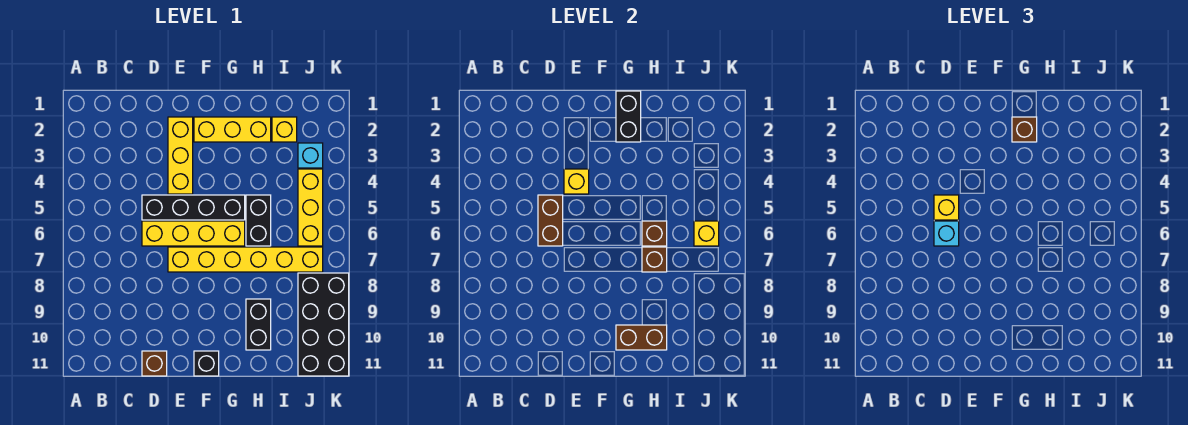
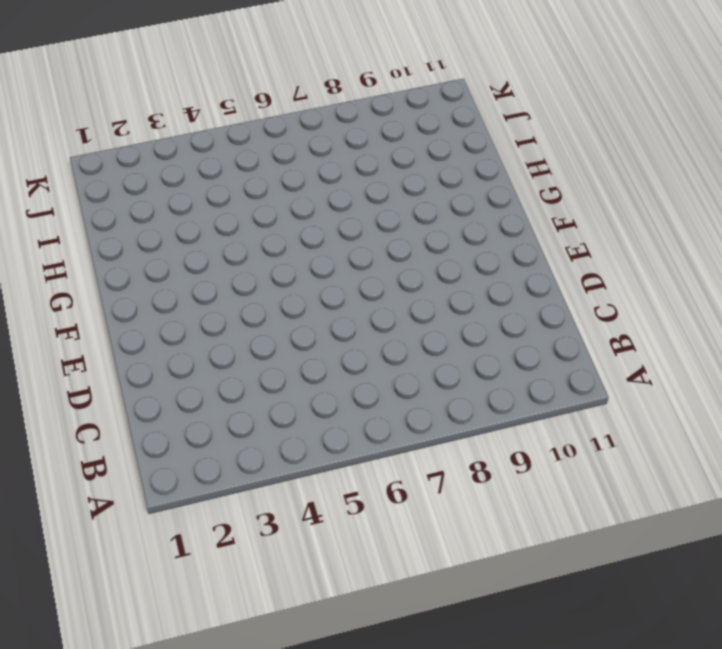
none -> black 1x4 brick [142,195,245,220]
none -> yellow 1x4 brick [142,221,245,246]
none -> brown 1x1 brick [142,351,167,376]

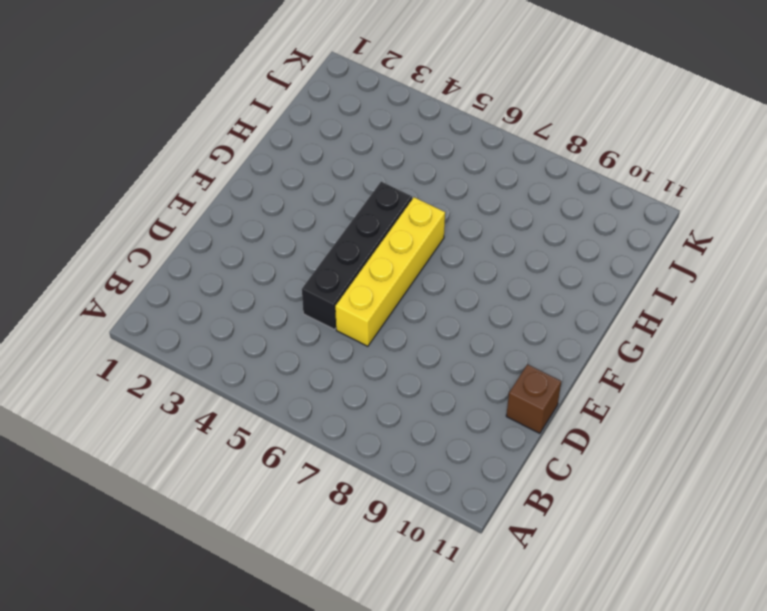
none -> yellow 1x3 brick [168,117,193,194]
none -> yellow 1x6 brick [168,247,323,272]
none -> yellow 1x3 brick [194,117,271,142]

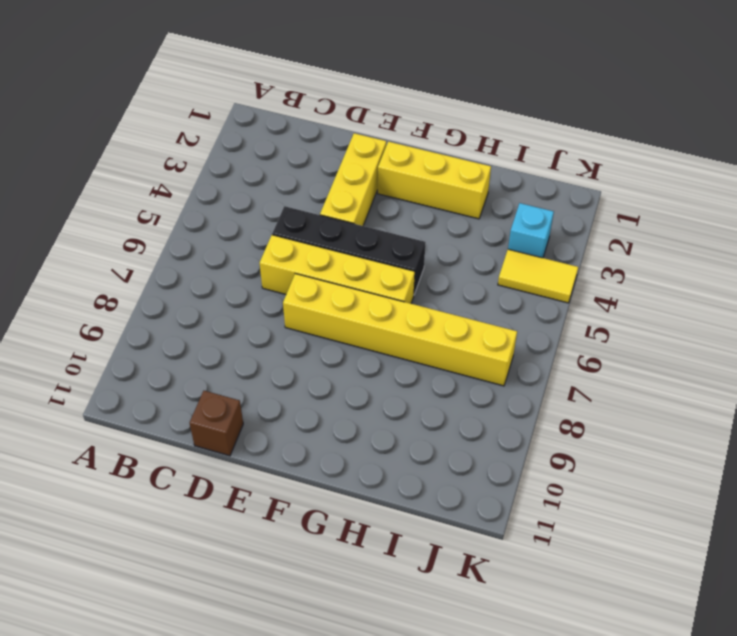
yellow 1x2 tile [498,249,578,303] -> yellow 1x3 brick [298,169,323,246]
none -> black 1x1 brick [194,351,219,376]
none -> black 1x2 brick [246,195,271,246]
none -> black 1x2 brick [246,299,271,350]

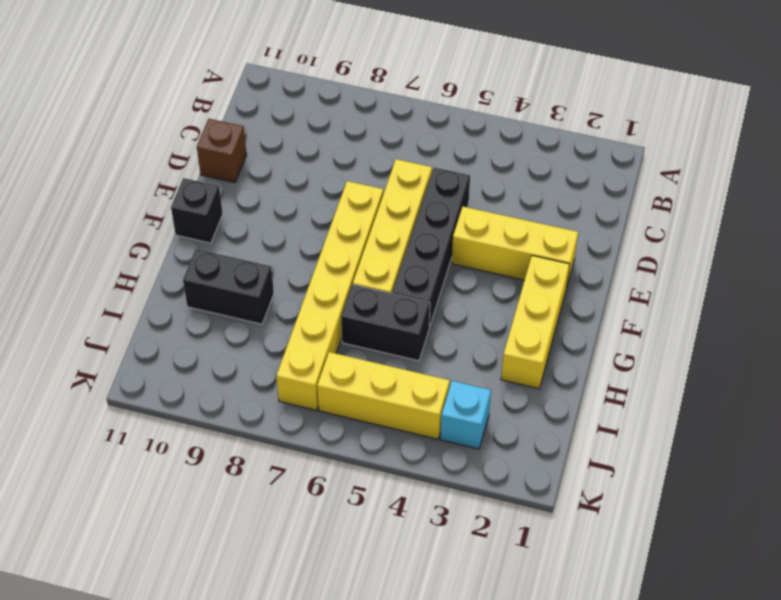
none -> yellow 1x1 brick [272,117,297,142]
none -> black 2x4 brick [298,273,349,376]
none -> brown 1x2 brick [538,195,563,246]

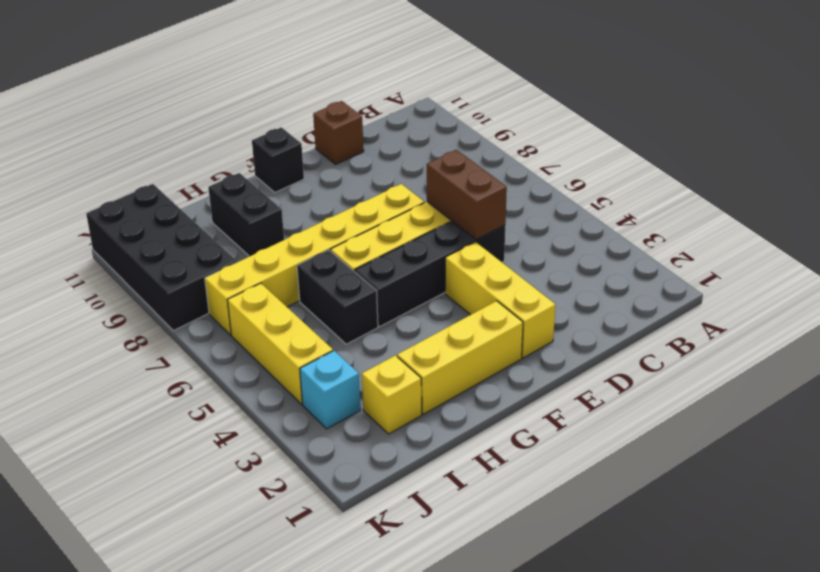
none -> yellow 1x1 brick [564,169,589,194]
none -> black 1x2 brick [616,91,641,142]
none -> brown 1x2 brick [616,325,667,350]

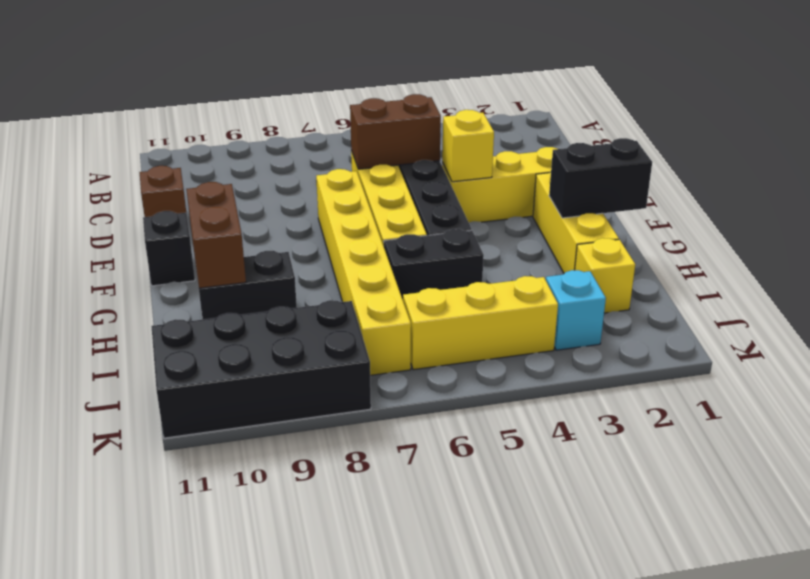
none -> brown 1x1 brick [642,221,667,246]
none -> brown 1x1 brick [642,247,667,272]
none -> yellow 1x1 brick [694,221,719,246]

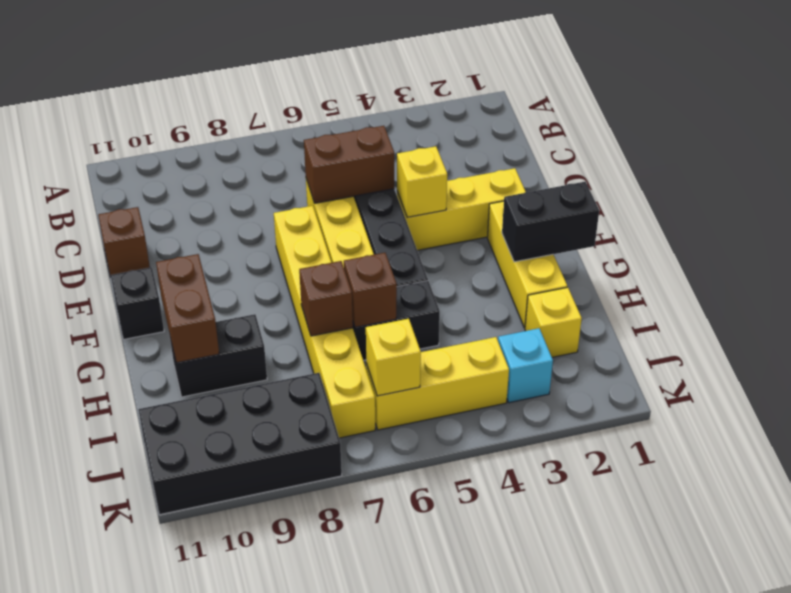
none -> yellow 1x1 brick [934,195,959,220]
none -> cyan 1x1 brick [934,221,959,246]
none -> brown 1x1 brick [1012,117,1037,142]

